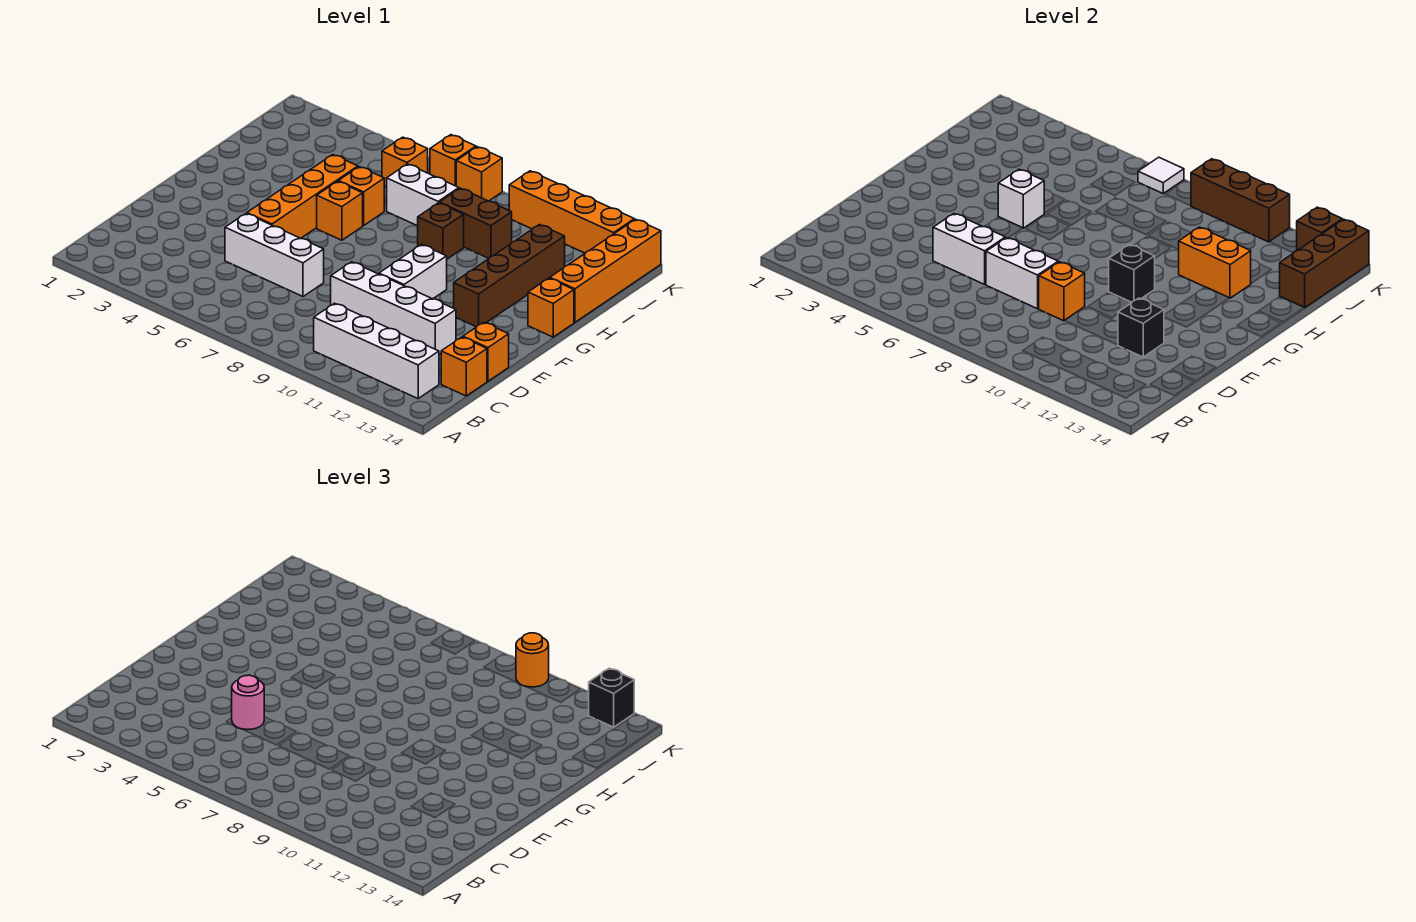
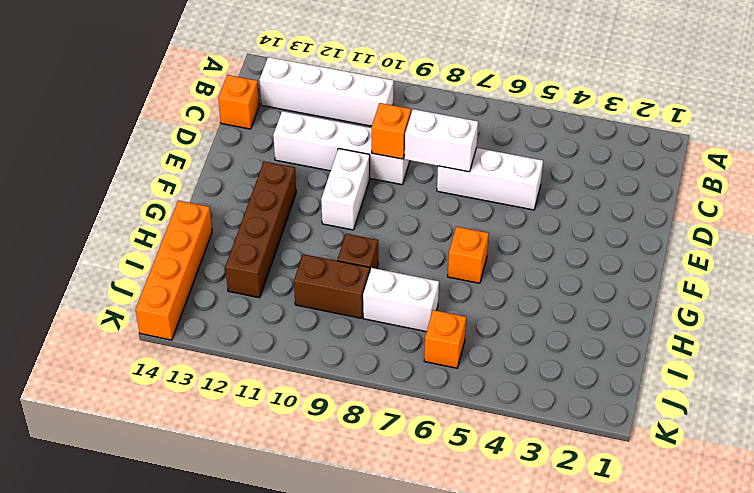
none -> orange 1x1 brick [463,322,509,381]
none -> orange 1x4 brick [247,155,358,238]
none -> orange 1x1 brick [528,278,574,337]
none -> orange 1x1 brick [338,167,384,226]

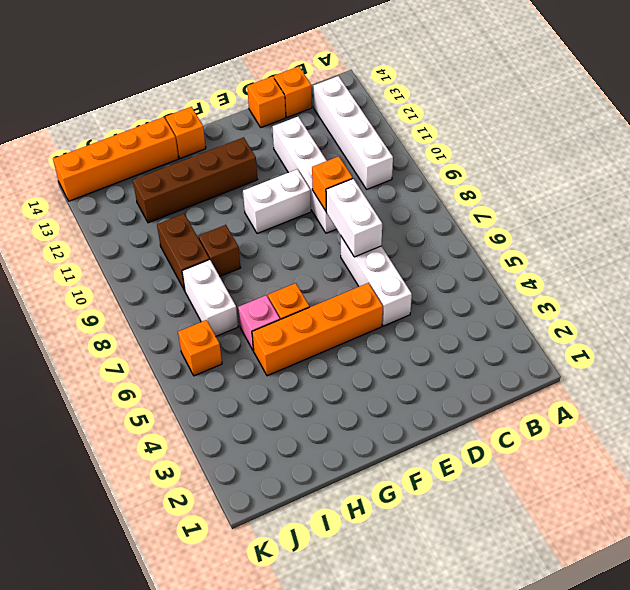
pink 1x1 brick [238,295,280,351] -> orange 1x1 brick [338,167,384,226]
none -> orange 1x1 brick [430,135,476,186]
none -> orange 1x1 brick [456,147,502,201]
none -> orange 1x4 brick [509,171,634,253]
none -> white 1x2 brick [933,214,1005,284]

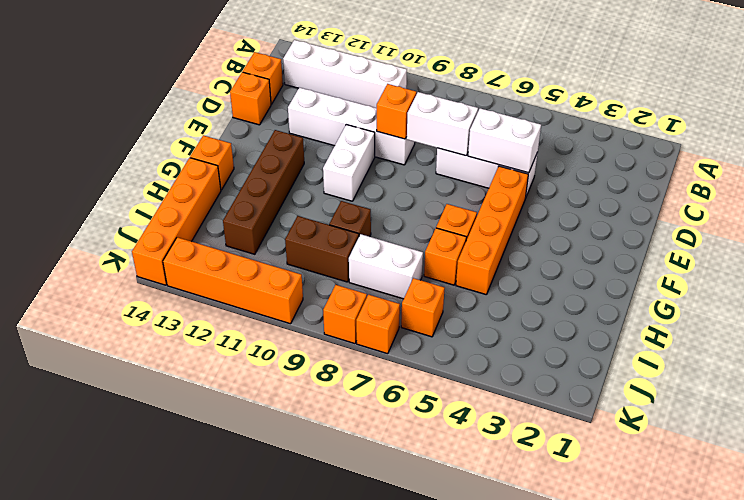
none -> black 1x1 brick [1118,298,1164,357]
none -> black 1x1 brick [1109,245,1155,302]
none -> white 1x1 brick [998,169,1044,228]
none -> orange 1x2 brick [1178,227,1251,298]

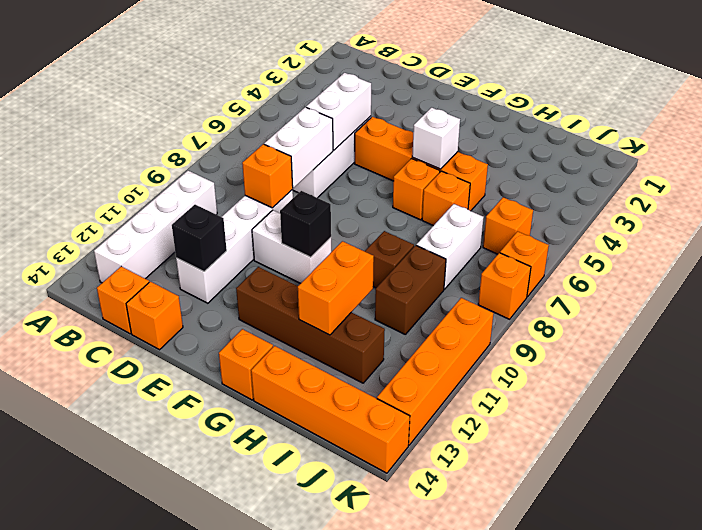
none -> brown 1x3 brick [1280,219,1369,308]
none -> white 1x1 tile [1138,157,1184,193]
none -> brown 1x3 brick [1191,159,1290,242]
none -> brown 1x1 brick [1297,207,1342,250]

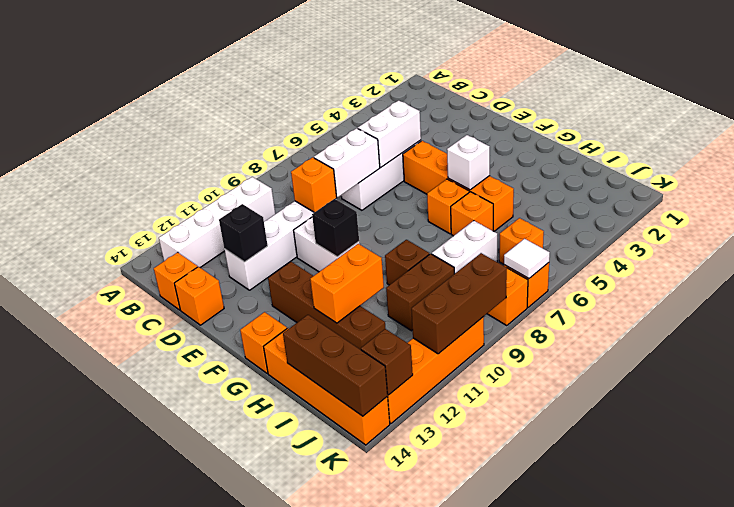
none -> pink 1x1 round brick [232,675,264,730]
none -> orange 1x1 round brick [516,633,549,687]
none -> black 1x1 brick [589,668,634,727]

